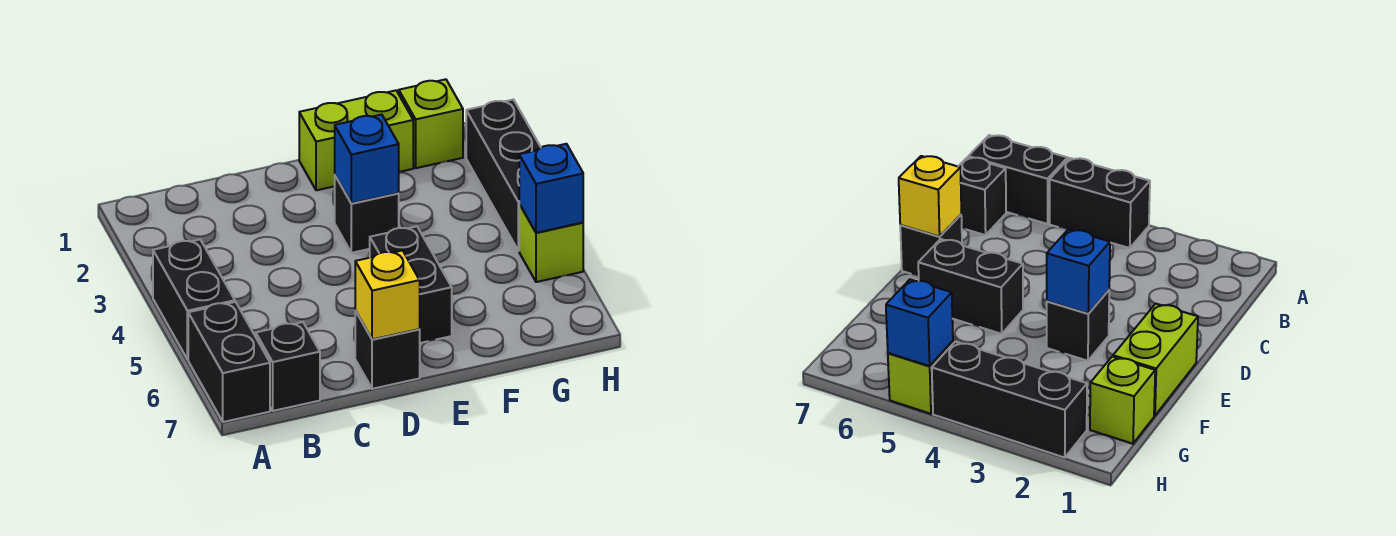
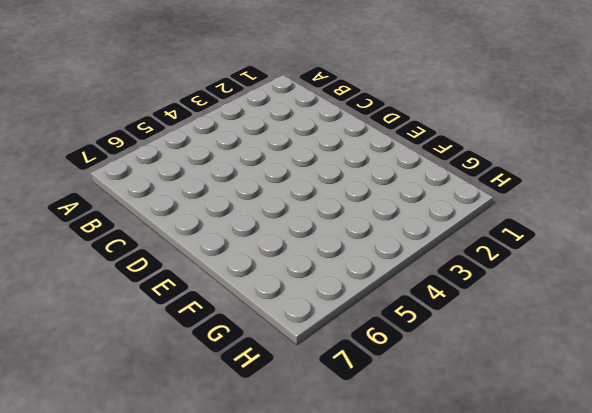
none -> black 1x2 brick [153,240,235,360]
none -> black 1x2 brick [188,302,270,422]
none -> black 1x1 brick [256,322,320,411]

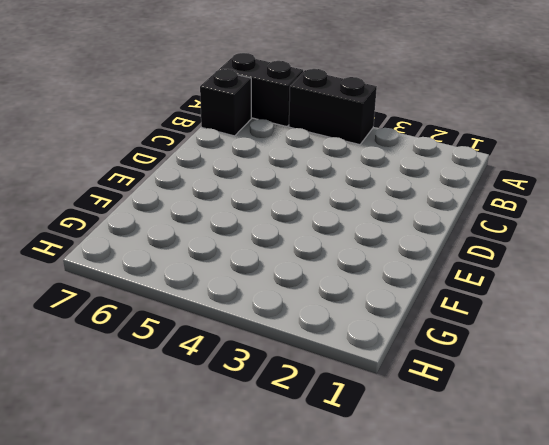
none -> black 1x1 brick [355,311,420,389]
none -> lime 1x2 brick [299,90,413,190]
none -> black 1x1 brick [335,176,399,253]

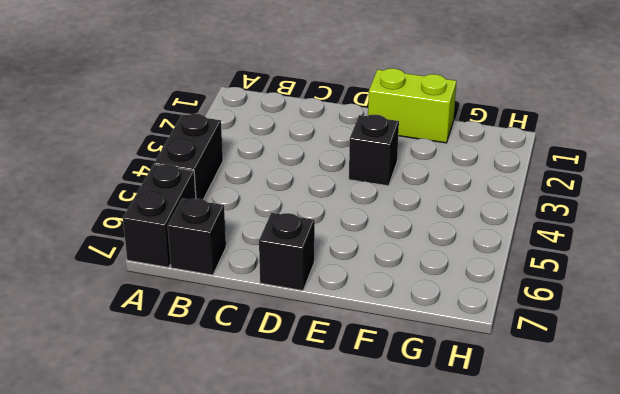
none -> black 1x2 brick [370,226,452,343]
none -> lime 1x1 brick [399,79,463,168]
none -> black 1x3 brick [466,99,541,251]

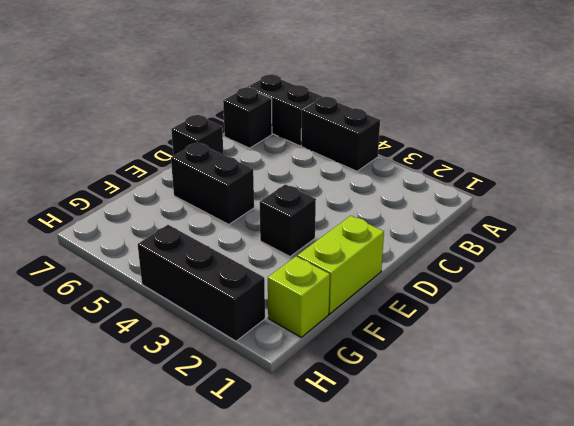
none -> lime 1x1 brick [519,204,583,282]
none -> yellow 1x1 brick [355,251,420,339]
none -> blue 1x1 brick [335,115,399,203]

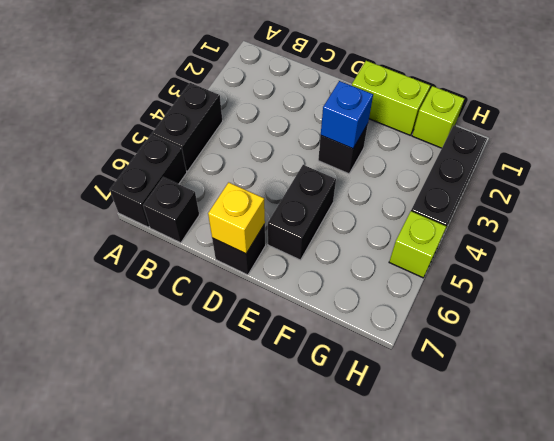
none -> blue 1x1 brick [519,144,583,233]

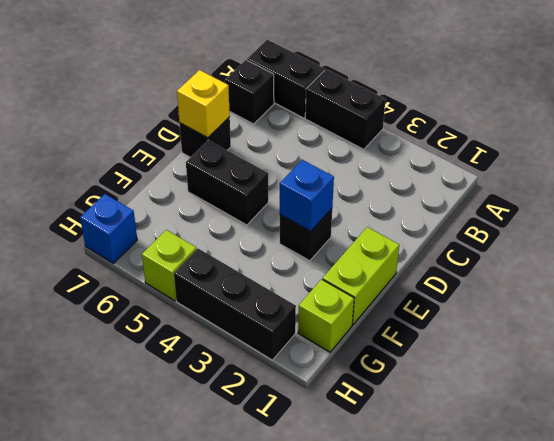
blue 1x1 brick [80,194,137,263] -> blue 1x1 brick moved to [519,144,583,233]

